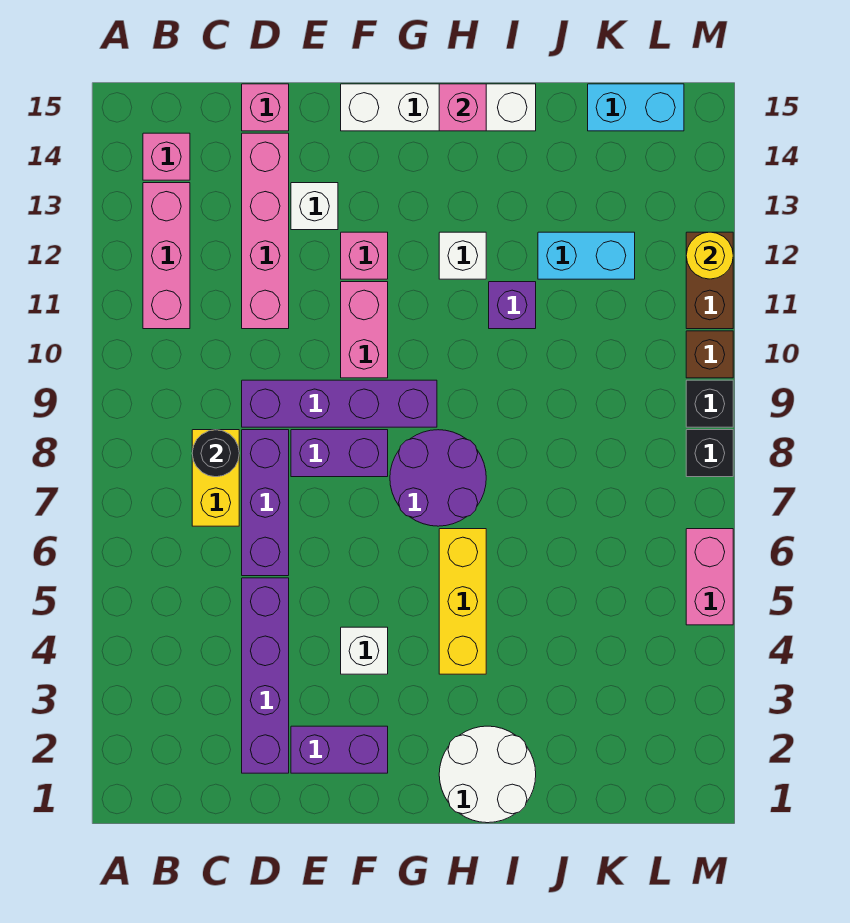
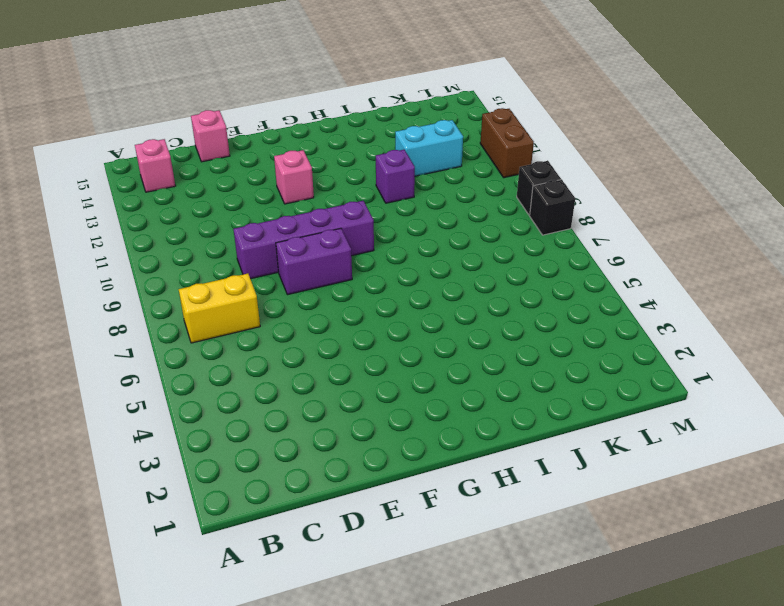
yellow 1x2 brick [179,273,260,343] -> yellow 1x2 brick turned to [192,430,239,526]
none -> pink 1x3 brick [143,183,190,329]
none -> purple 1x4 brick [242,578,289,773]
none -> purple 1x3 brick [242,430,289,576]
none -> pink 1x4 brick [242,133,289,329]

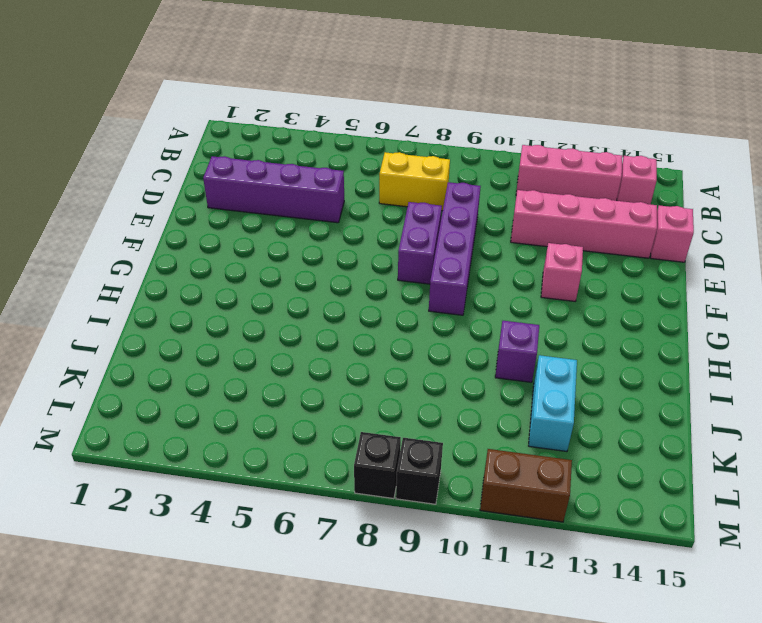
none -> purple 1x3 brick [242,430,289,576]
none -> purple 1x2 brick [291,726,388,773]
none -> white 1x1 brick [291,183,338,230]
none -> white 1x1 brick [341,627,388,674]

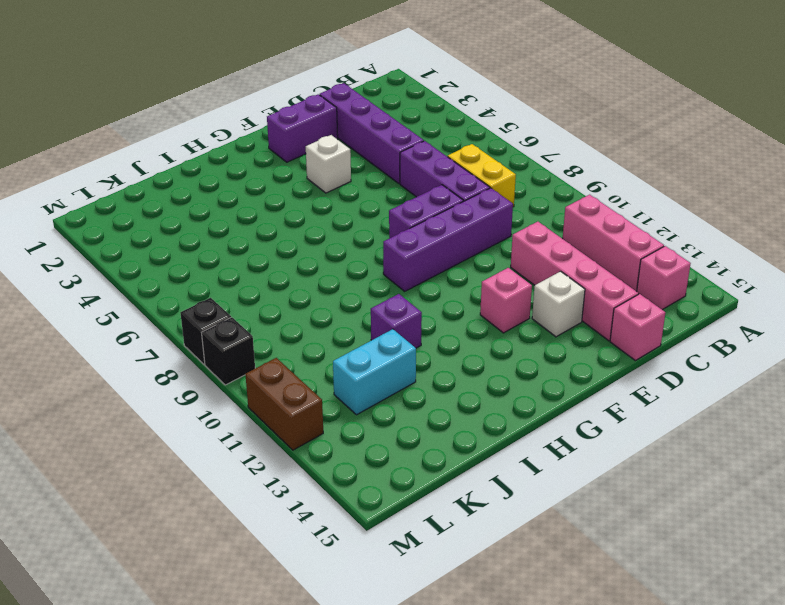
none -> pink 1x2 brick [341,282,388,378]
none -> white 1x4 brick [341,84,536,131]
none -> purple 2x2 round brick [390,430,486,526]
none -> white 2x2 round brick [439,726,536,823]

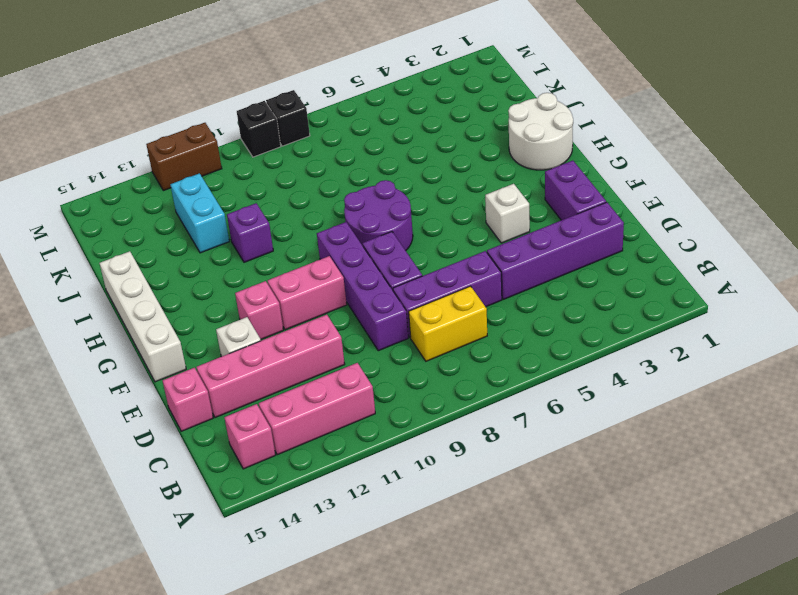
none -> yellow 1x3 brick [439,529,486,674]
none -> white 1x1 brick [439,232,486,279]
none -> cyan 1x2 brick [588,84,684,131]
none -> pink 1x2 brick [686,529,733,625]

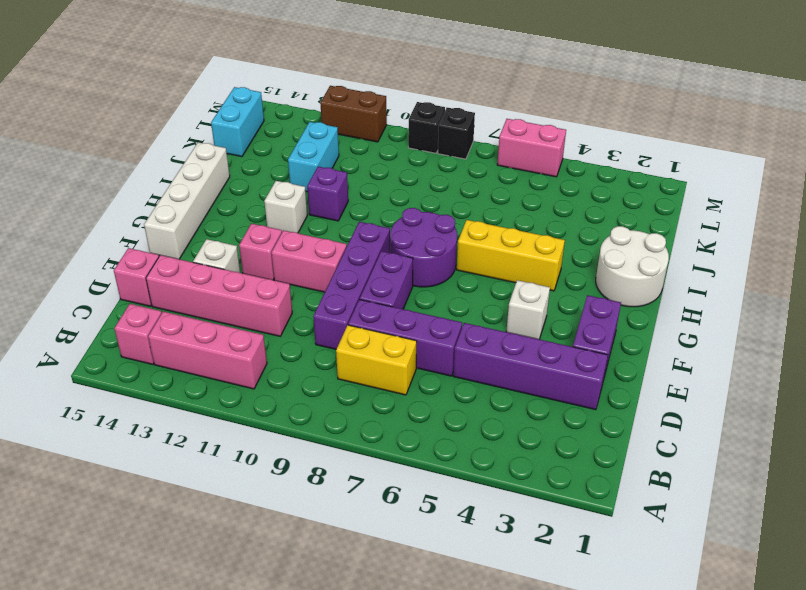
none -> brown 1x1 brick [686,331,733,378]
none -> black 1x1 round brick [192,430,239,477]
none -> pink 1x1 brick [439,84,486,131]
none -> yellow 1x1 round brick [686,232,733,279]

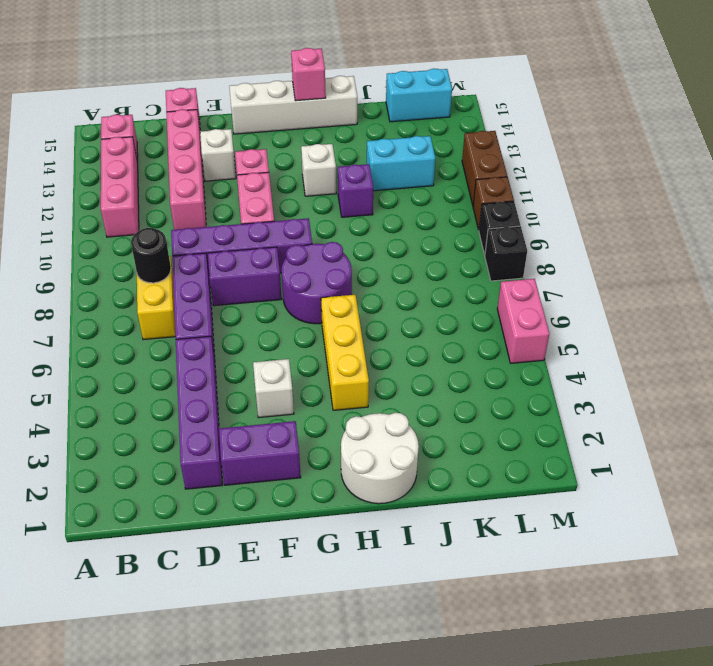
none -> yellow 1x1 round brick [686,232,733,279]

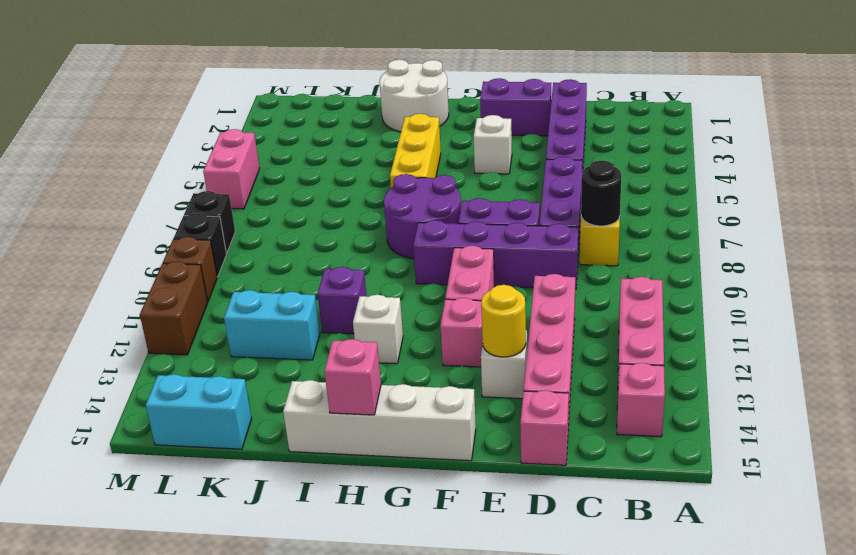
yellow 1x1 round brick [481,285,526,357] -> yellow 1x1 round brick moved to [686,232,733,279]

